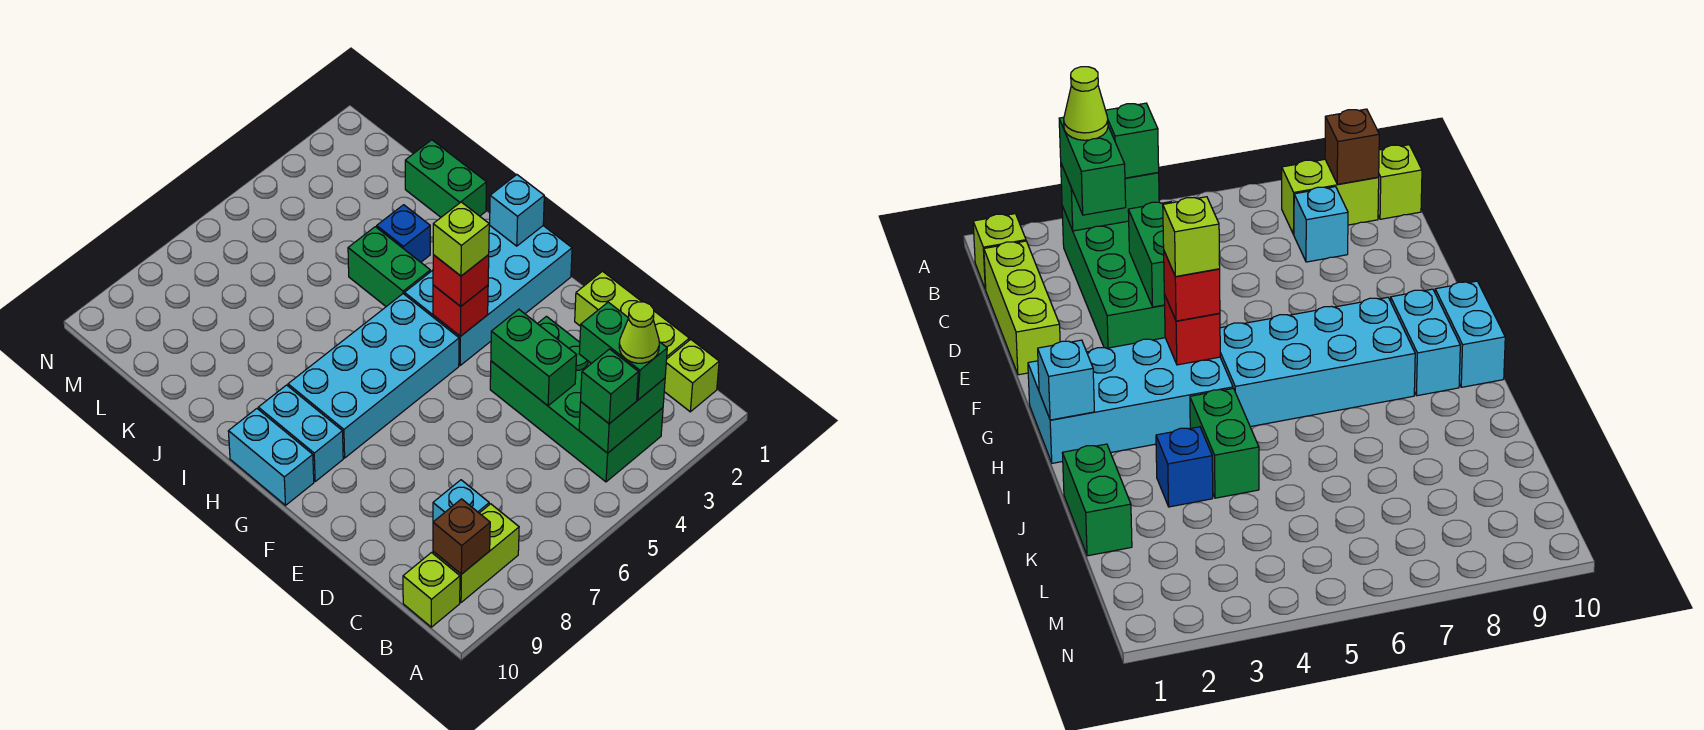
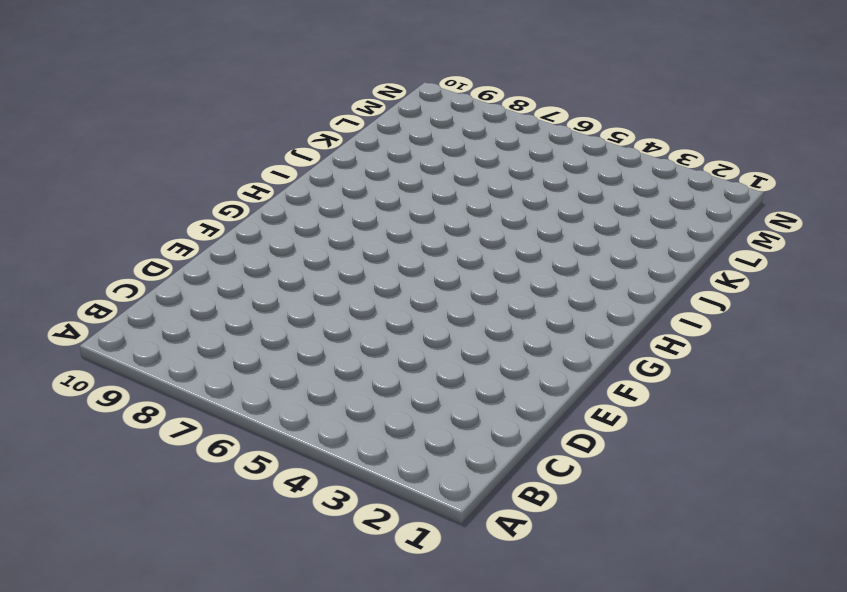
none -> lime 1x1 brick [664,339,719,412]
none -> green 2x4 brick [490,316,663,482]
none -> lime 1x2 brick [433,504,519,602]

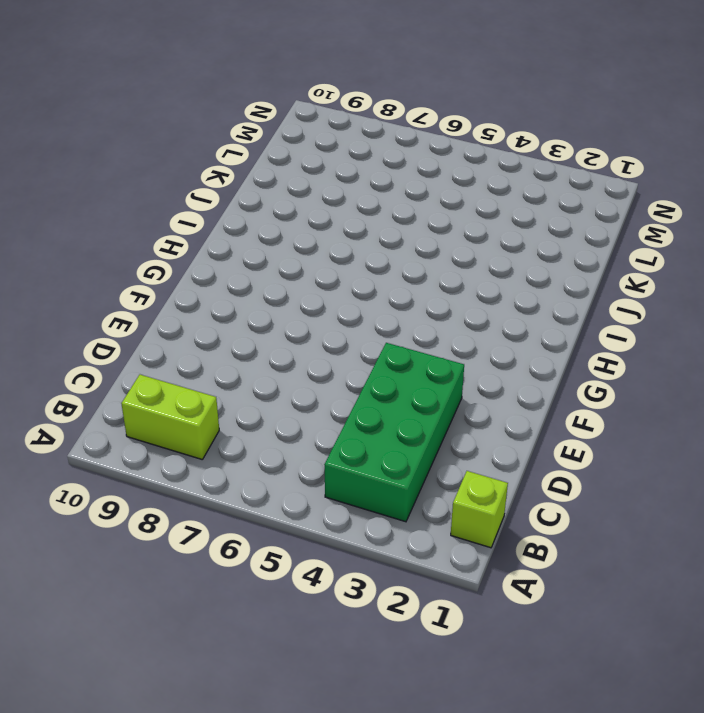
none -> lime 1x1 brick [403,553,460,627]
none -> lime 1x3 brick [575,271,689,358]
none -> cyan 1x1 brick [433,480,489,522]

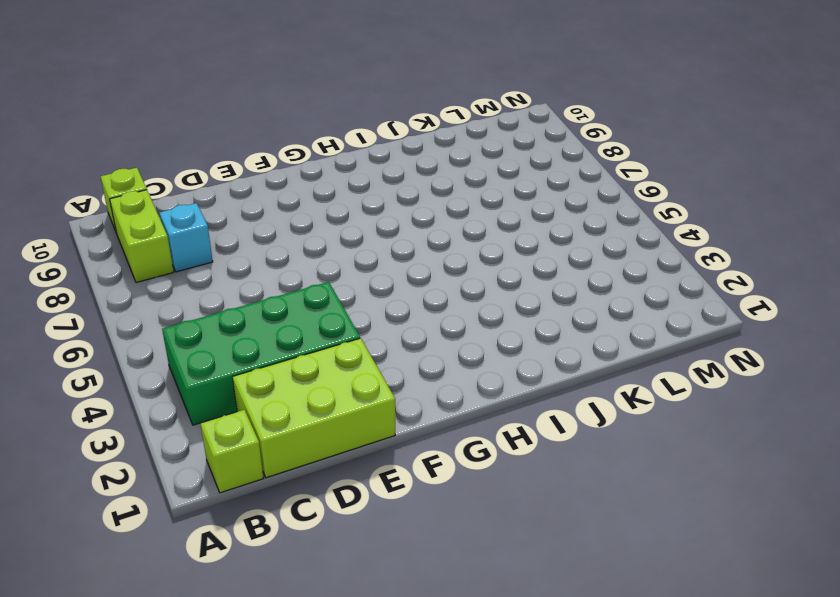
lime 2x3 brick [233,338,395,478] -> lime 1x3 brick [575,271,689,358]
none -> cyan 2x4 brick [405,225,572,365]
none -> cyan 2x4 brick [288,294,459,458]
none -> cyan 1x2 brick [258,385,343,481]

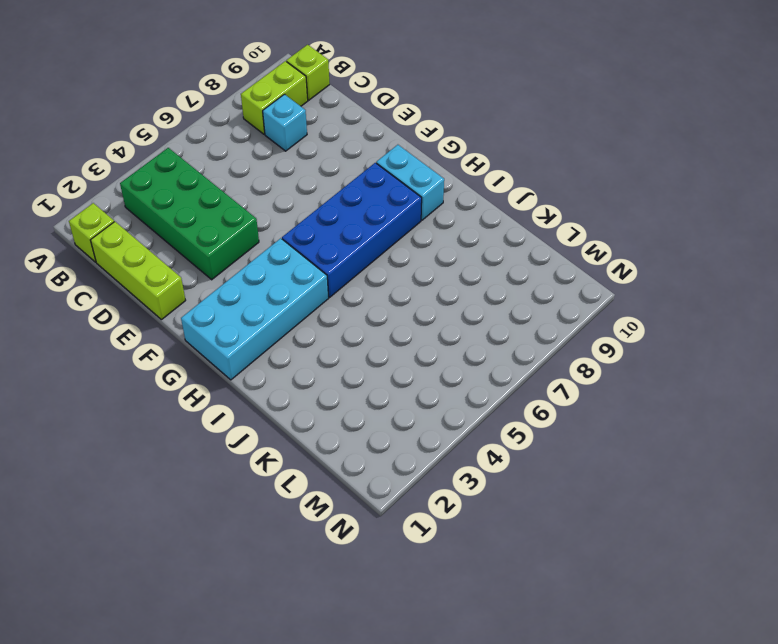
blue 2x4 brick [282,163,422,297] -> cyan 2x4 brick [288,294,459,458]
none -> cyan 1x2 brick [228,409,314,505]
none -> green 1x2 brick [348,227,430,307]
none -> green 1x2 brick [405,140,487,217]

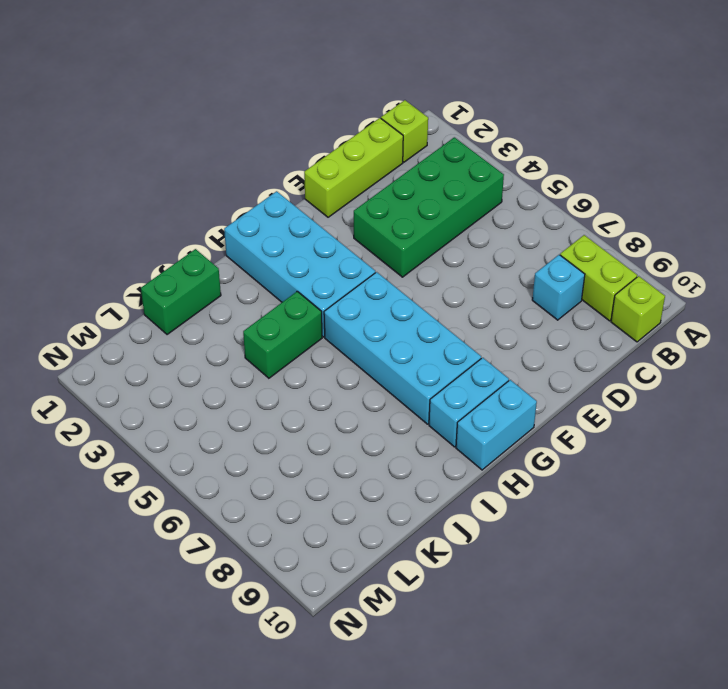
none -> blue 1x1 brick [377,205,430,262]
none -> green 1x2 brick [579,378,665,453]
none -> brown 1x1 brick [433,499,490,574]

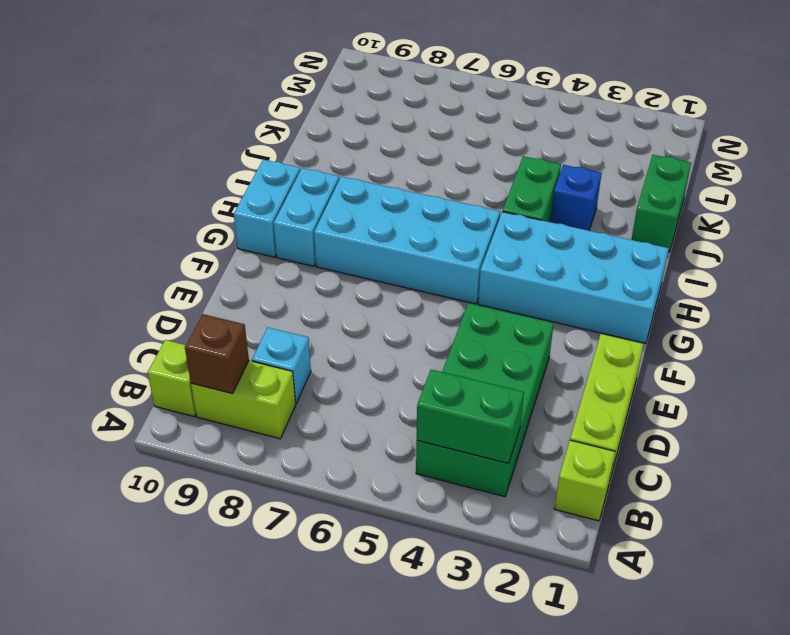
none -> green 1x2 brick [491,309,577,406]
none -> red 1x1 brick [433,285,488,336]
none -> cyan 1x1 brick [490,175,544,246]

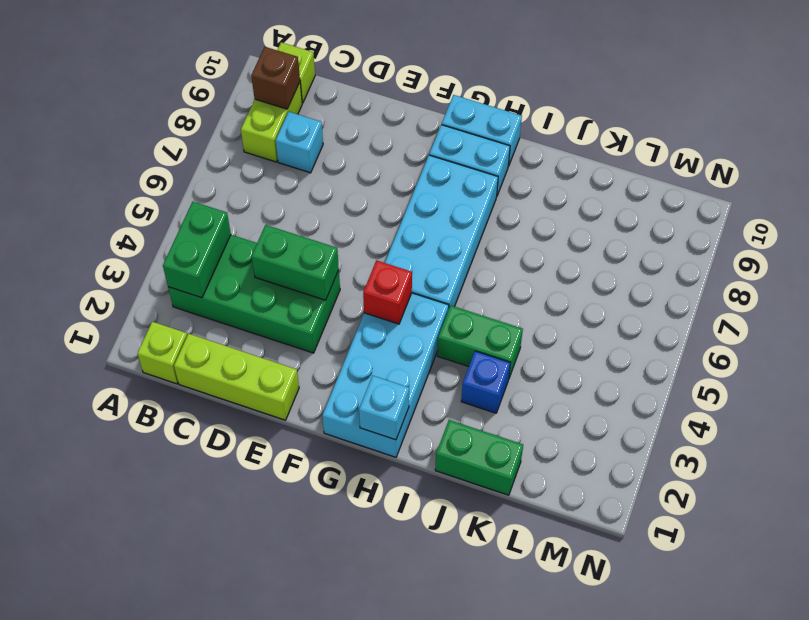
none -> green 1x2 brick [579,302,667,400]
none -> green 1x1 brick [581,349,638,424]
none -> red 1x1 brick [433,255,489,306]

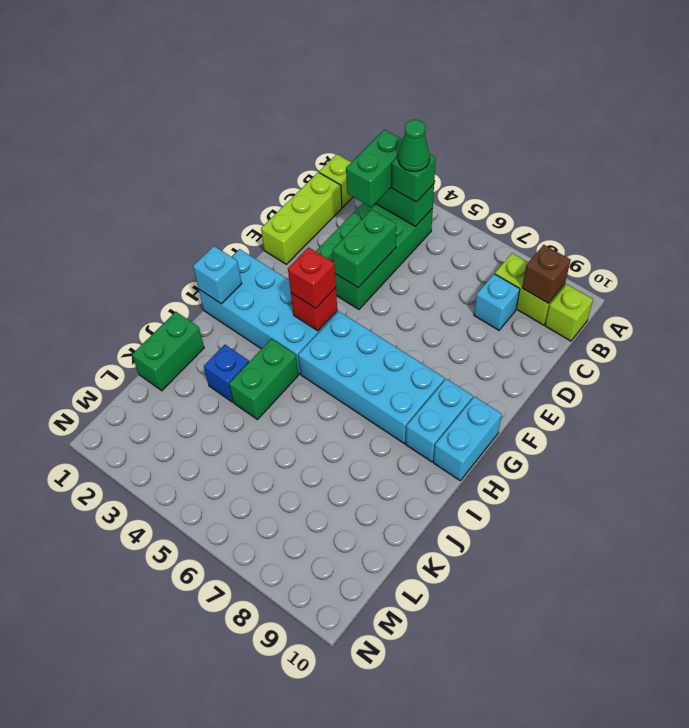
green 1x1 cone [398,120,430,171] -> none
none -> lime 1x1 cone [619,302,659,363]
none -> lime 1x1 brick [433,202,489,276]

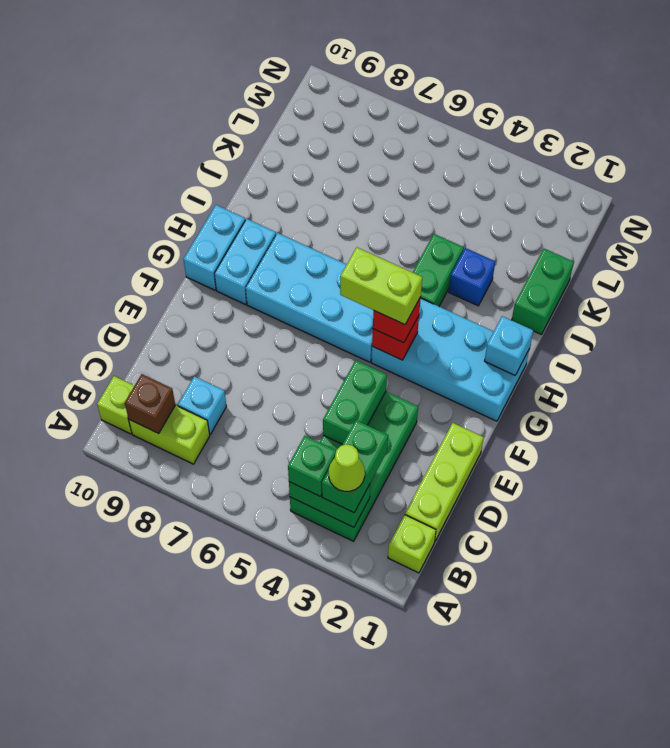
lime 1x2 brick [340,247,422,325] -> lime 1x1 brick [433,202,489,276]

